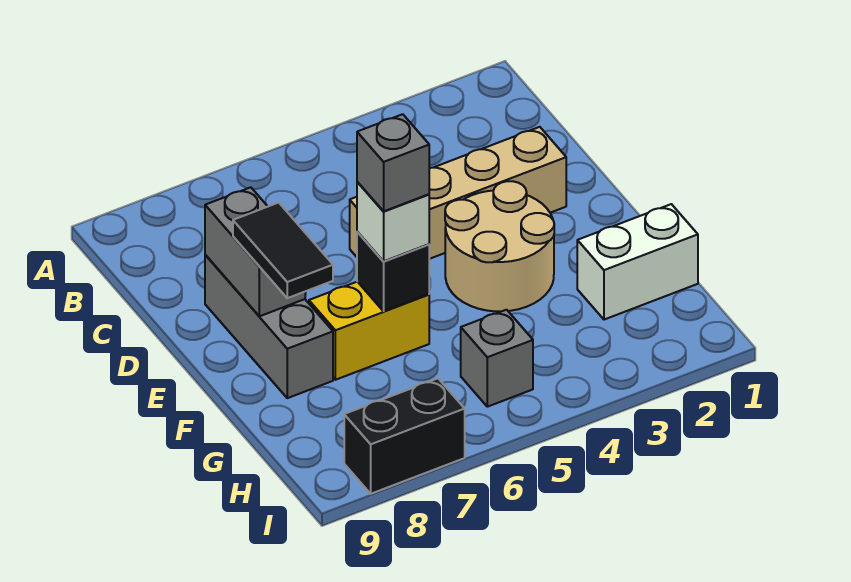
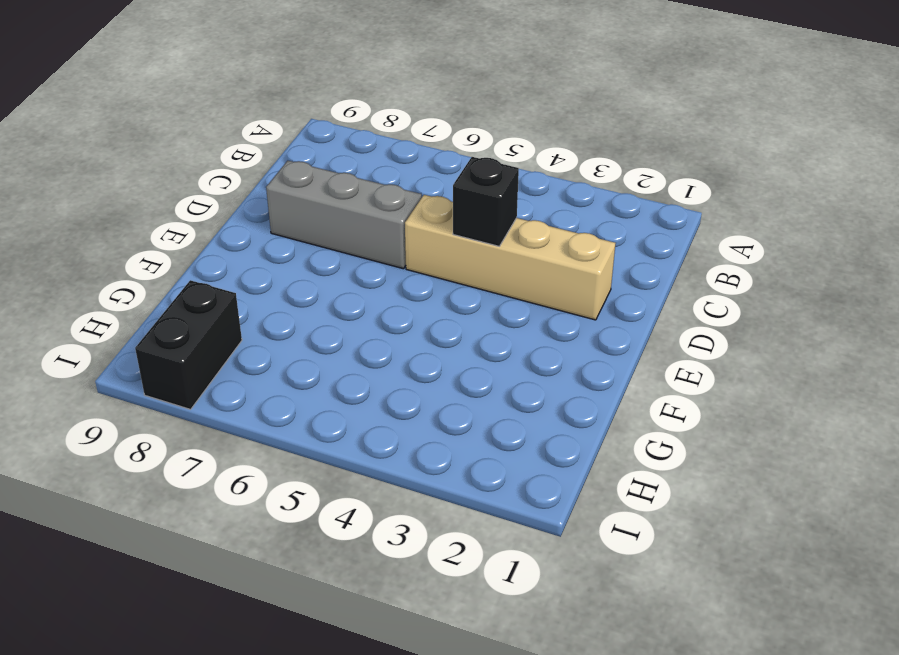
black 1x1 brick [453,157,519,246] -> black 1x1 brick moved to [357,232,429,311]
grey 1x3 brick [266,161,422,269] -> grey 1x3 brick turned to [205,255,333,398]
black 1x2 brick [135,280,242,409] -> black 1x2 brick turned to [344,378,465,494]
none -> tan 2x2 round brick [445,181,554,311]
none -> yellow 1x2 brick [309,282,429,380]
none -> white 1x2 brick [577,204,698,320]

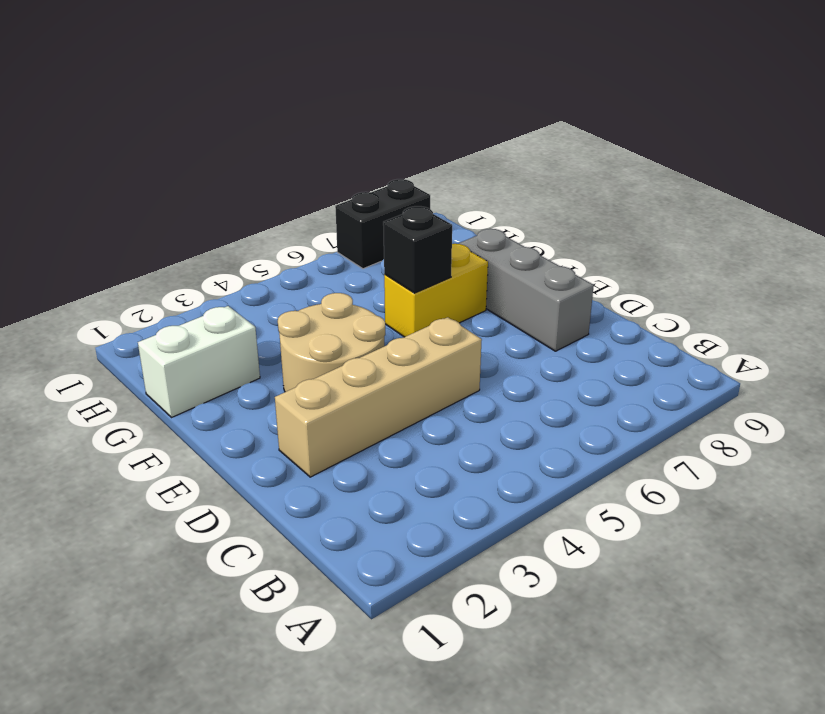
none -> grey 1x1 brick [461,310,533,407]
none -> grey 1x2 brick [205,187,305,316]
none -> black 1x2 tile [233,203,333,298]

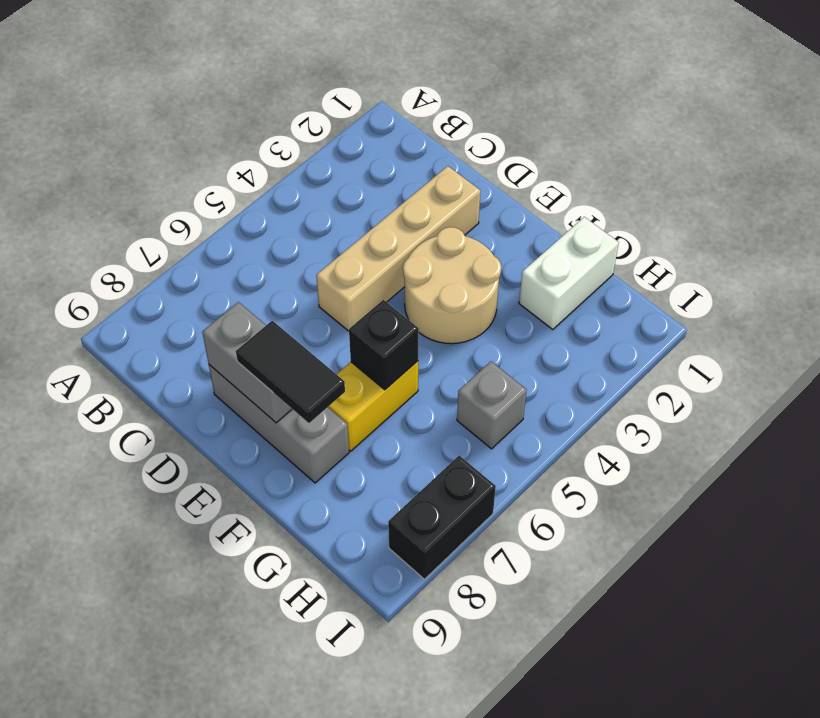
none -> white 1x1 brick [357,182,429,261]
none -> grey 1x1 brick [357,114,429,211]

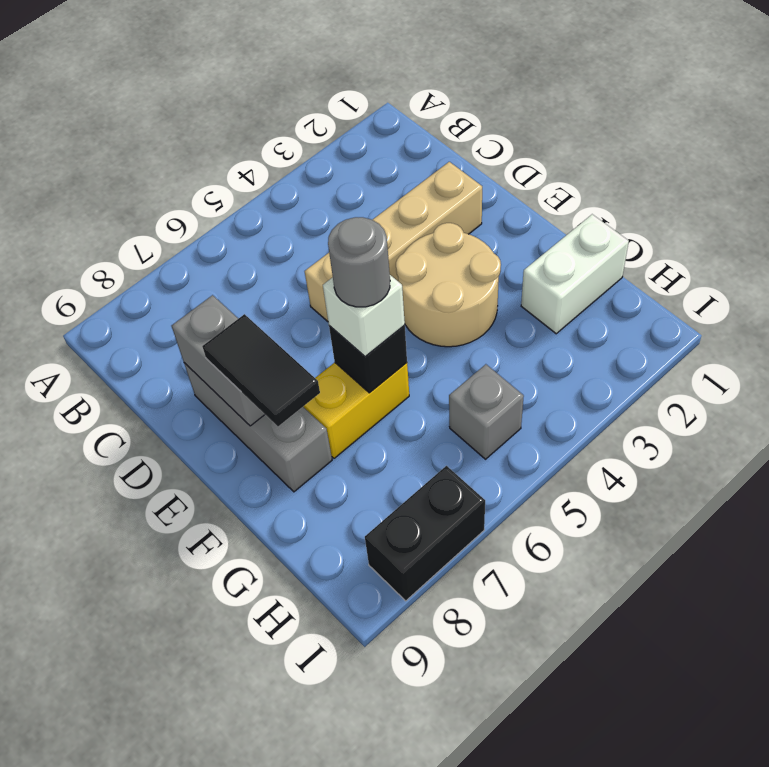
grey 1x1 round brick [328,217,390,307] -> grey 1x1 brick [357,114,429,211]

